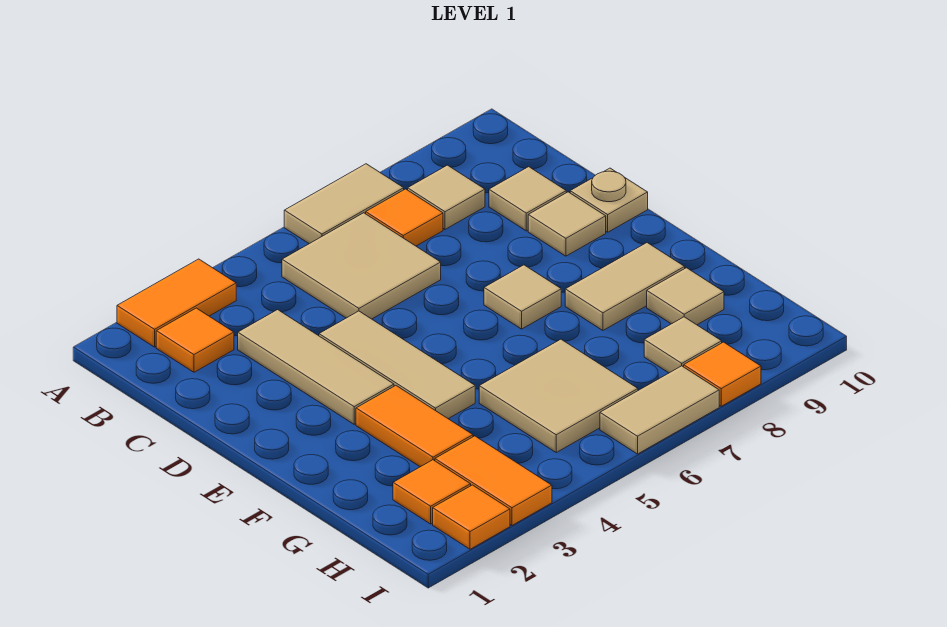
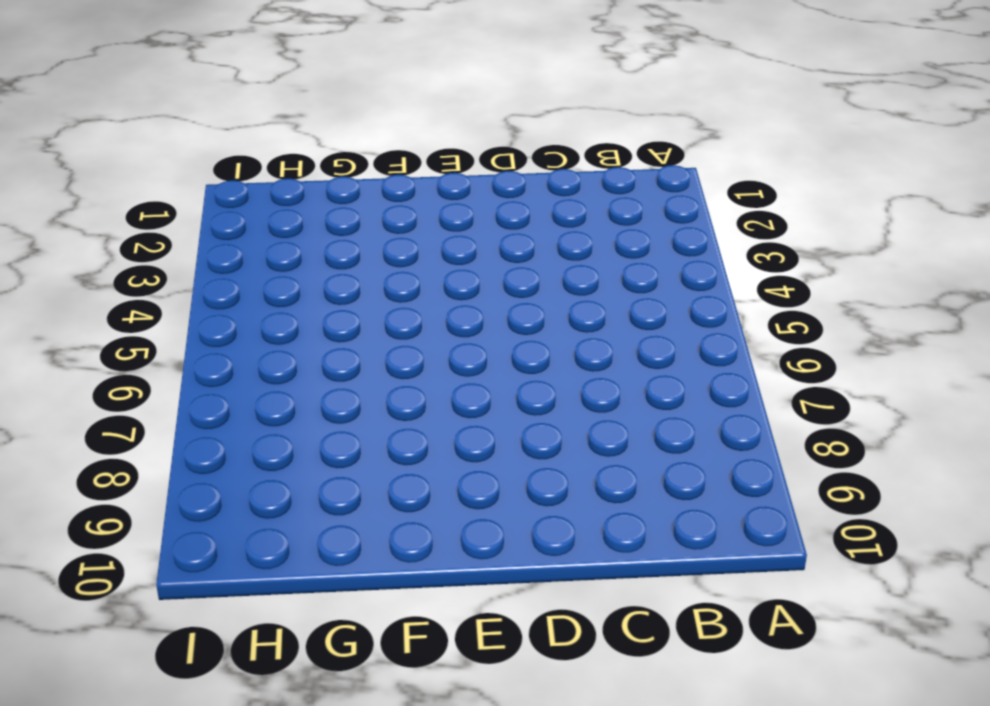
none -> orange 1x2 tile [117,259,236,347]
none -> tan 1x2 tile [284,164,404,244]
none -> orange 1x1 tile [156,308,234,372]

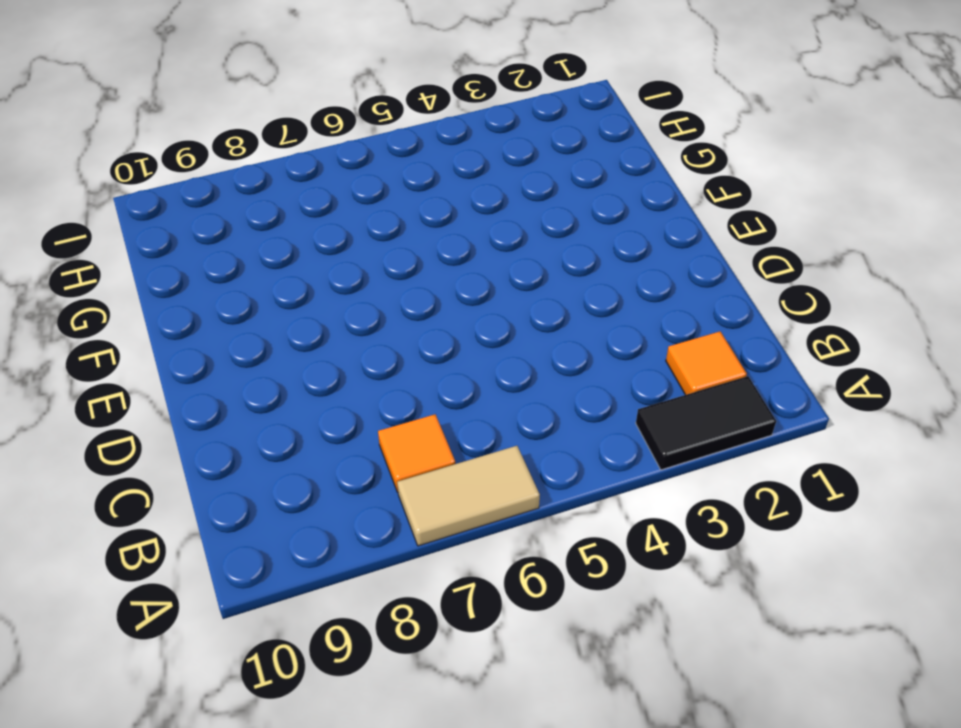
black 1x2 tile [636,376,776,470] -> orange 1x2 tile [117,259,236,347]
none -> tan 2x2 tile [282,213,441,319]
none -> tan 1x1 tile [408,165,485,229]
none -> tan 1x3 tile [238,310,394,424]

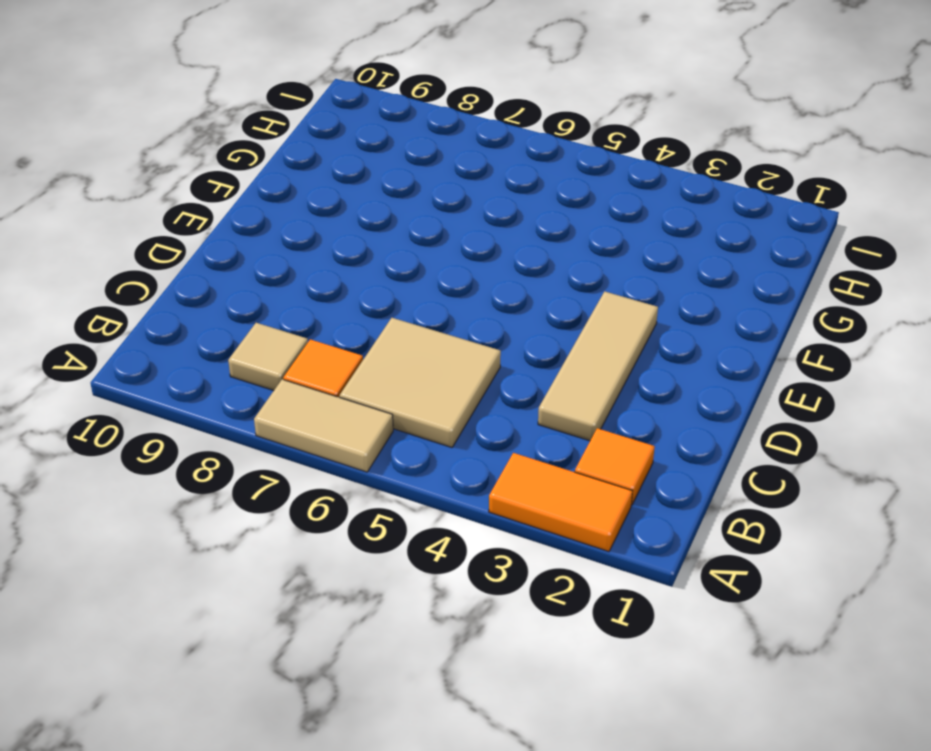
none -> tan 1x1 tile [489,167,566,231]
none -> tan 1x3 tile [319,311,475,419]
none -> tan 1x1 tile [528,192,606,256]

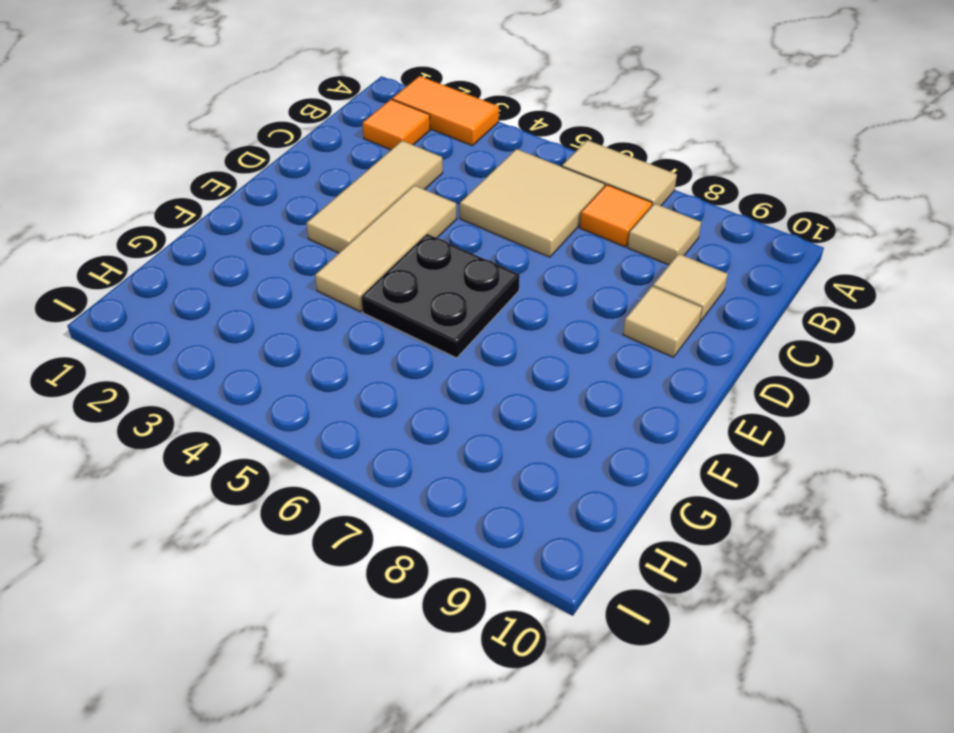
black 2x2 plate [361,234,520,358] -> none
none -> tan 1x1 plate [570,168,648,232]
none -> tan 1x1 tile [484,265,561,329]
none -> orange 1x2 tile [356,386,473,467]

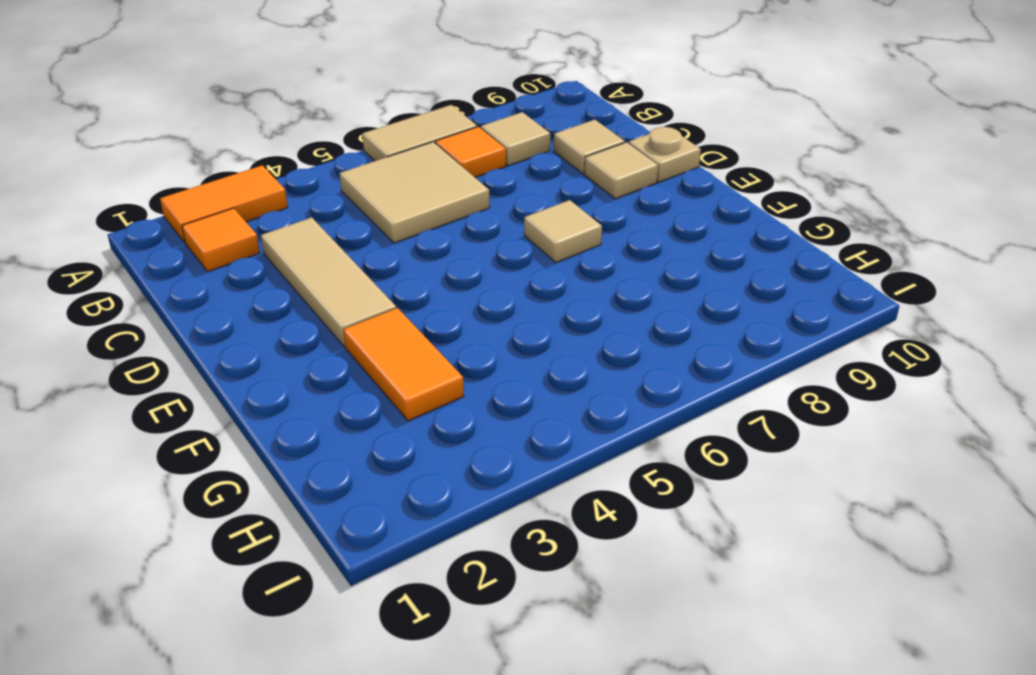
none -> tan 1x3 tile [319,311,475,419]
none -> tan 1x2 tile [565,243,685,330]
none -> tan 2x2 tile [479,339,638,452]

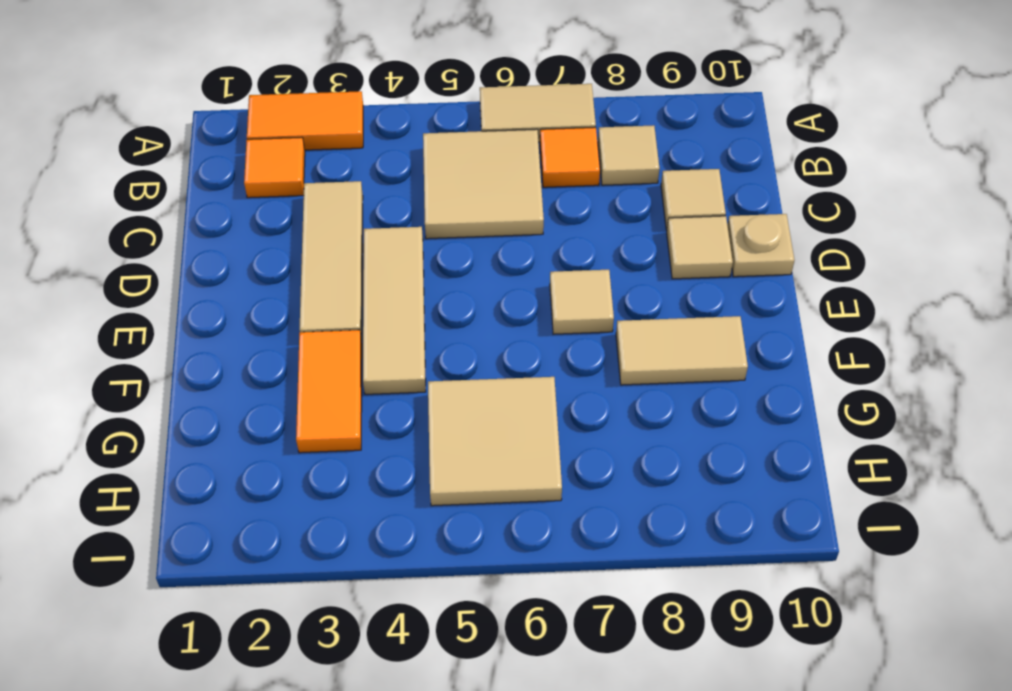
none -> tan 1x1 tile [647,268,724,325]
none -> orange 1x1 tile [393,460,471,524]
none -> orange 1x2 tile [435,436,552,525]

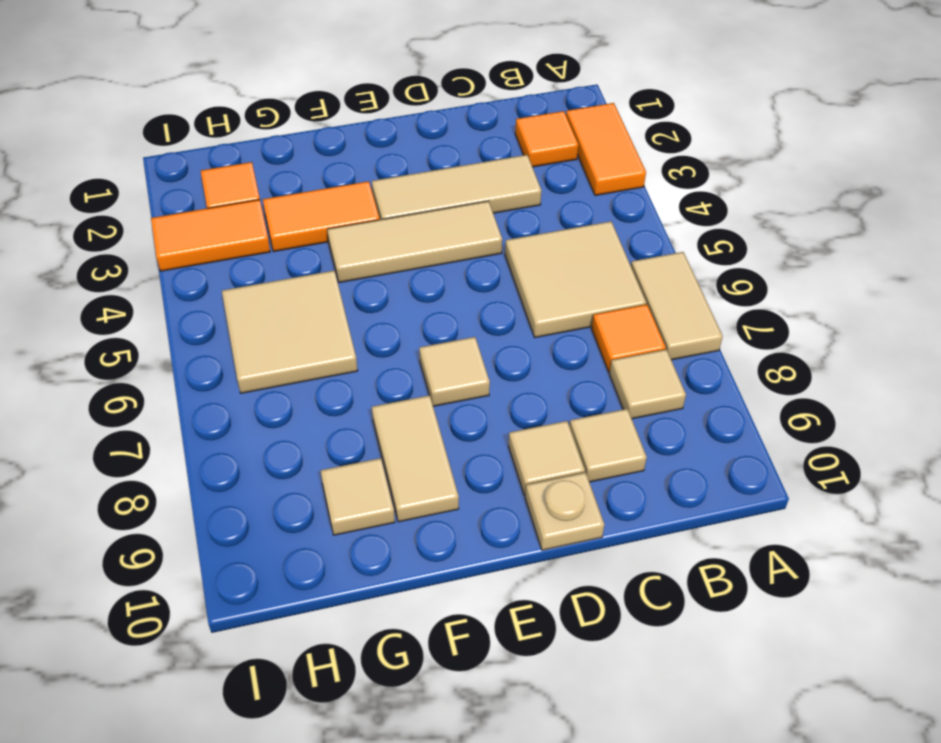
none -> tan 1x1 tile [644,317,722,373]
none -> orange 1x1 tile [433,485,510,549]
none -> tan 1x2 tile [600,366,719,454]

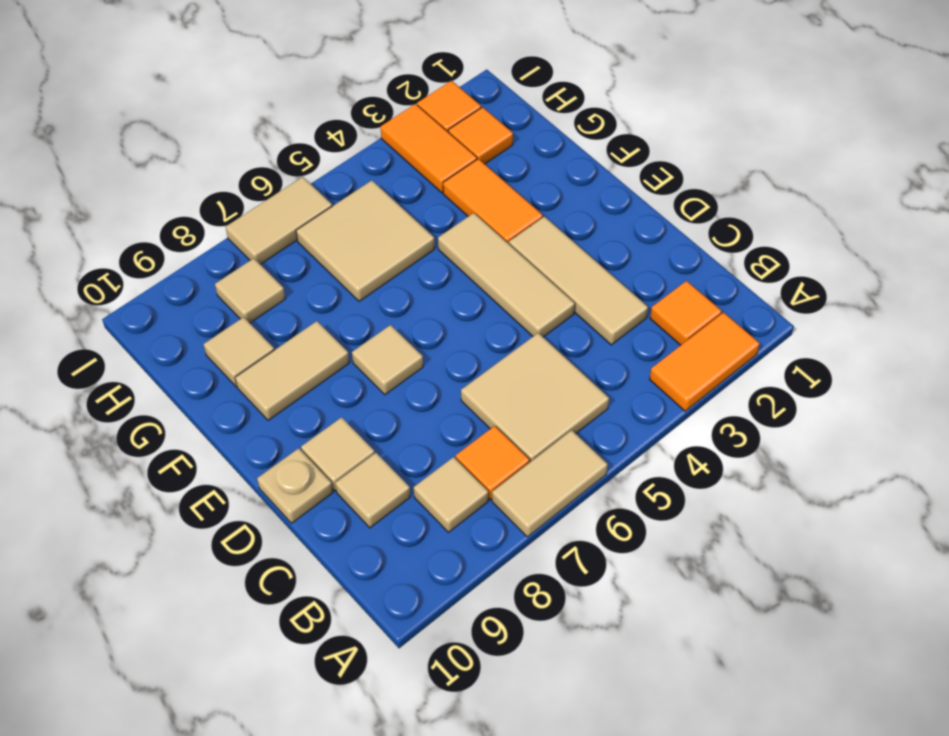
none -> orange 1x1 tile [684,342,761,406]

